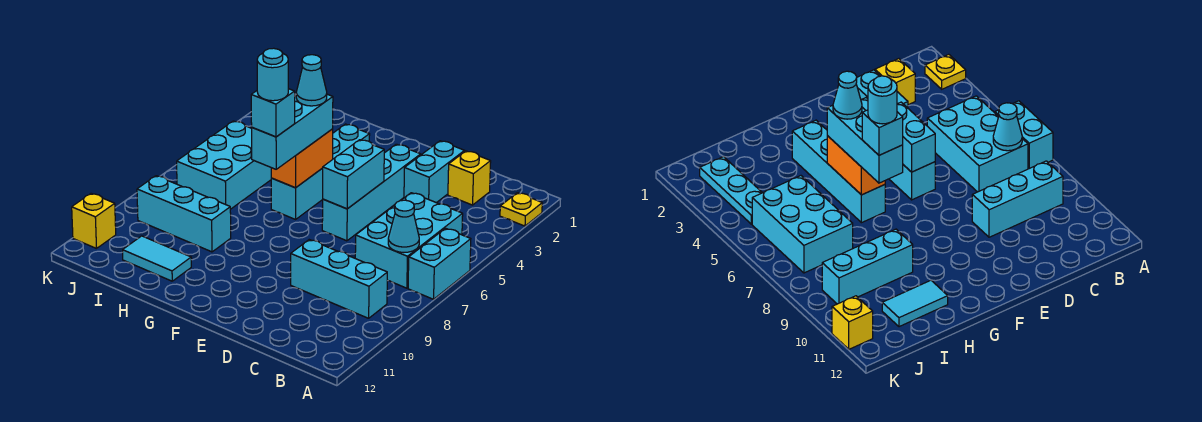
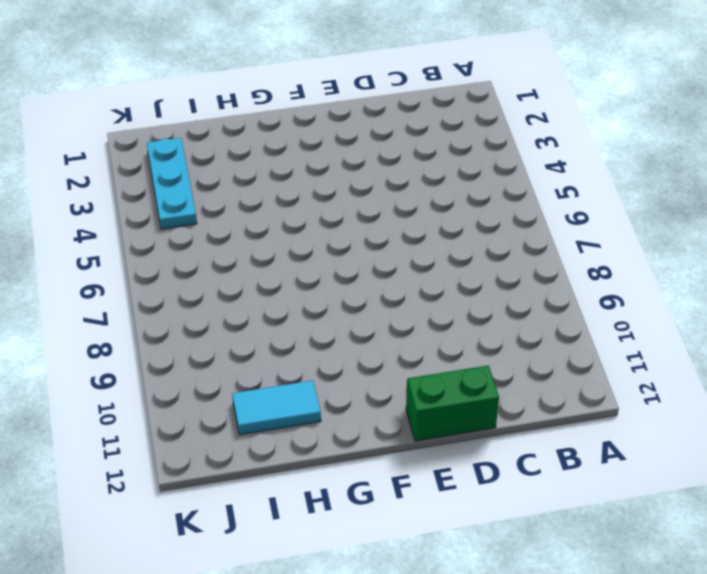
green 1x2 brick [406,366,499,441] -> none
none -> yellow 1x1 plate [500,193,542,226]
none -> cyan 1x2 brick [408,228,471,299]
none -> cyan 2x3 brick [355,193,463,288]

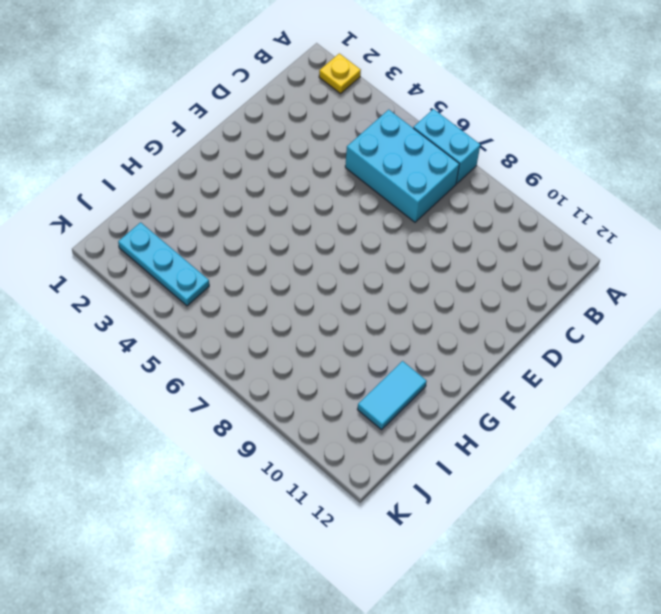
none -> cyan 1x3 brick [291,240,387,318]
none -> yellow 1x1 brick [448,151,491,205]
none -> cyan 1x2 brick [404,141,465,203]

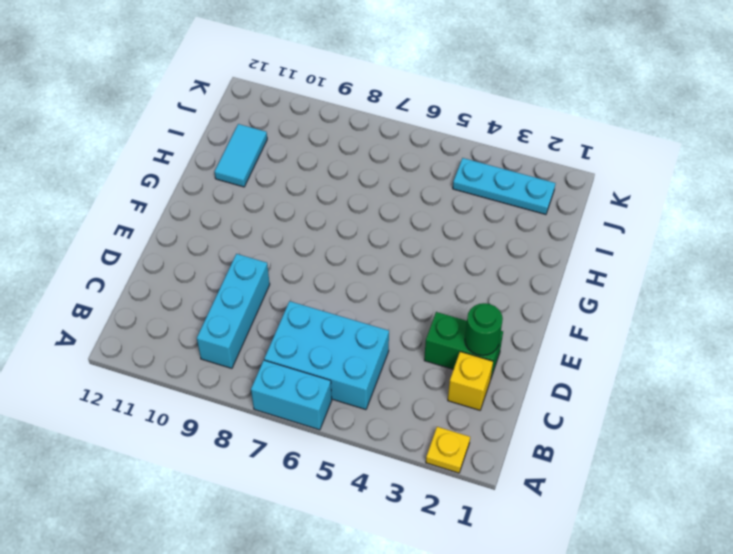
green 1x2 brick [424,312,503,380] -> cyan 1x2 brick [404,141,465,203]
green 1x1 round brick [465,303,503,355] -> none
none -> cyan 1x4 brick [322,144,421,241]
none -> cyan 1x4 brick [271,124,370,219]
none -> cyan 1x3 brick [137,176,231,252]

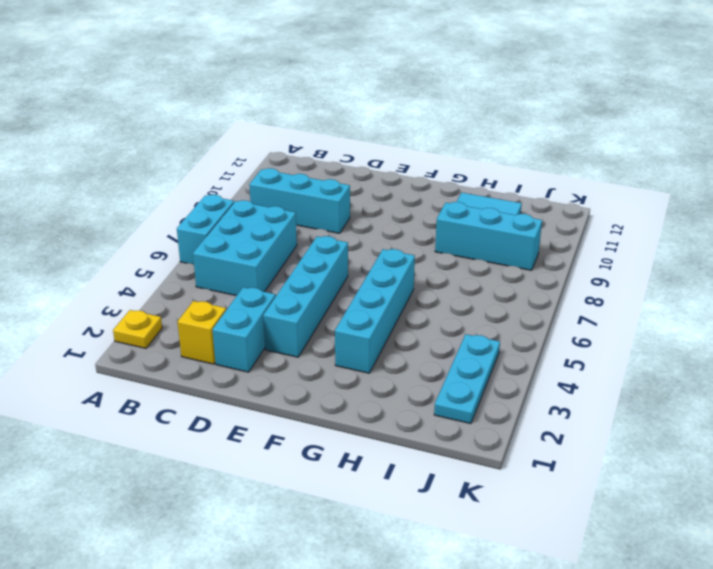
none -> cyan 2x3 brick [177,121,271,209]
none -> yellow 1x1 brick [72,193,116,249]
none -> cyan 1x1 cone [388,200,419,252]

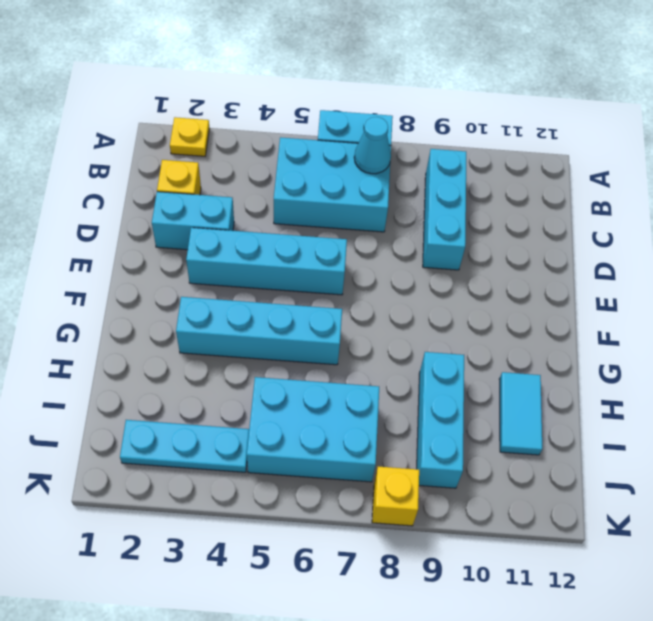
yellow 1x1 brick [372,466,419,526] -> yellow 1x1 brick moved to [72,193,116,249]
none -> cyan 1x2 brick [323,140,384,209]
none -> orange 1x2 brick [271,129,333,188]
none -> cyan 1x3 brick [252,94,333,169]

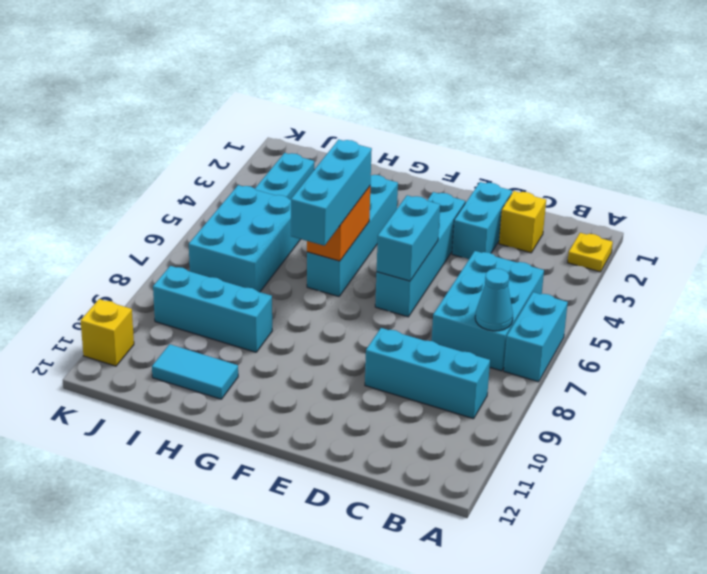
none -> cyan 1x1 cone [296,55,327,106]
none -> cyan 1x1 brick [251,89,295,137]
none -> cyan 1x1 round brick [257,48,288,101]

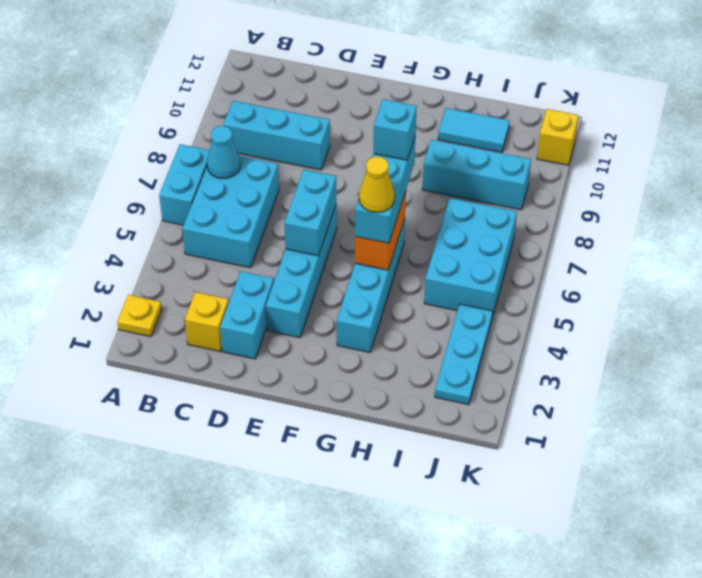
yellow 1x1 cone [359,157,395,212] -> cyan 1x1 cone [296,55,327,106]
none -> cyan 1x1 round brick [257,48,288,101]

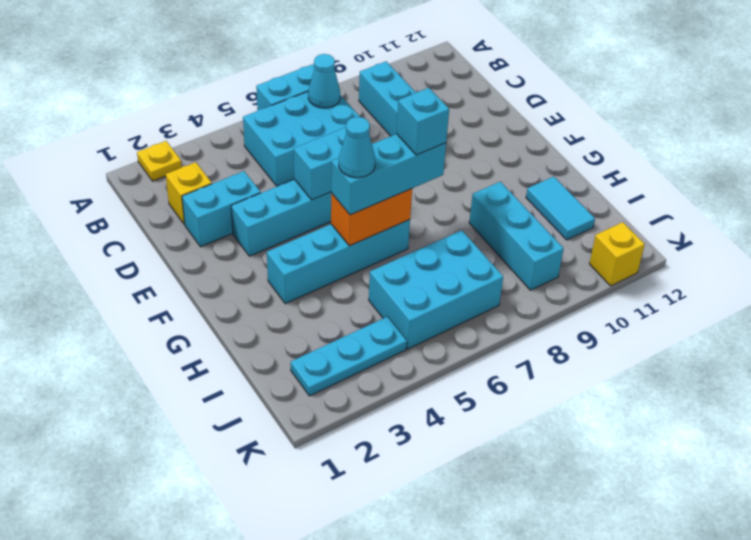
none -> cyan 1x1 round brick [257,48,288,101]

